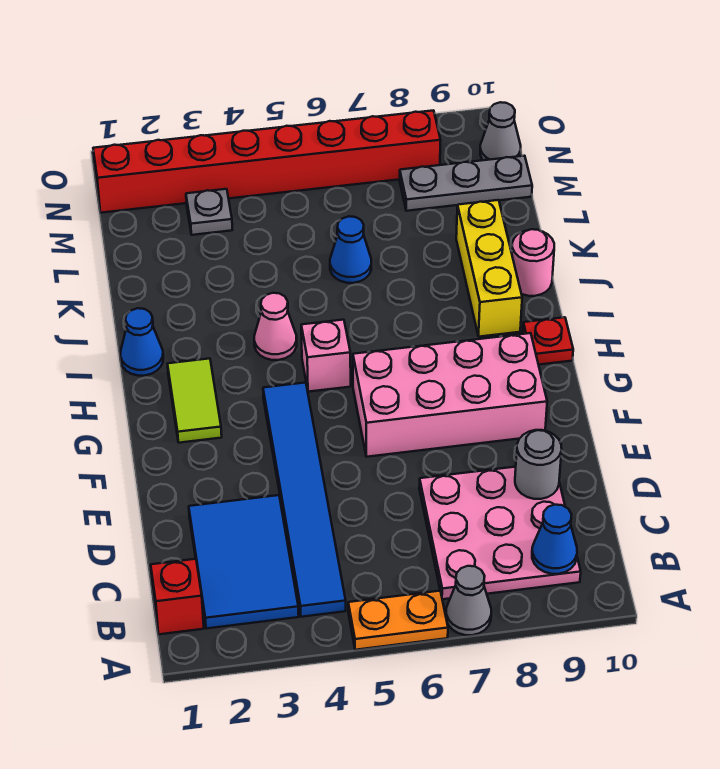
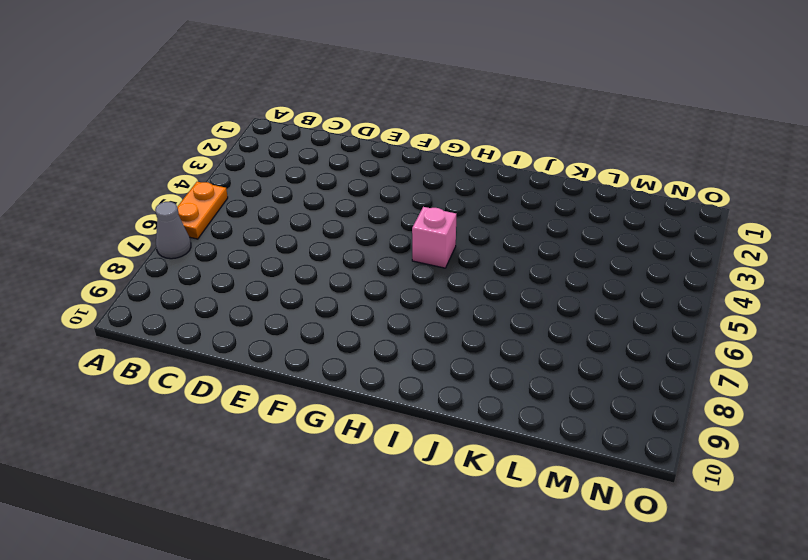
none -> red 1x1 brick [151,559,204,634]
none -> blue 2x3 tile [189,495,299,629]
none -> blue 1x6 tile [263,383,346,617]

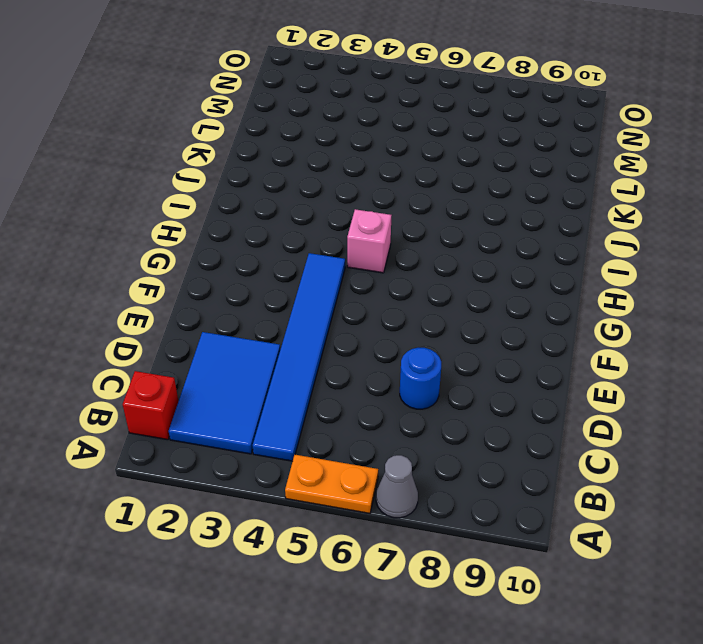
blue 1x1 round brick [400,348,441,409] -> pink 3x3 plate [419,467,581,599]
none -> pink 2x4 brick [353,333,547,457]
none -> lime 1x2 tile [168,359,222,443]
none -> red 1x1 plate [523,317,573,365]

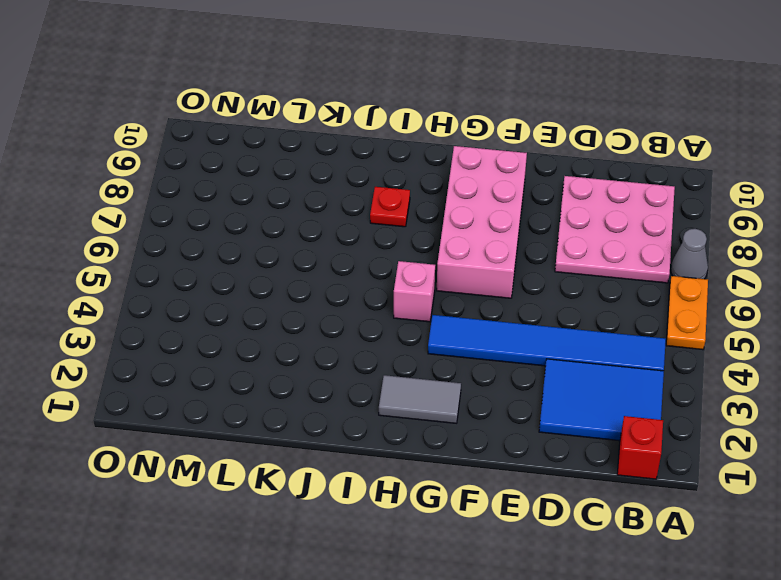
grey 1x2 tile [379,375,461,423] -> lime 1x2 tile [168,359,222,443]
red 1x1 plate [370,187,410,227] -> red 1x1 plate moved to [523,317,573,365]
none -> blue 1x1 cone [120,308,163,376]
none -> pink 1x1 cone [254,293,297,360]
none -> yellow 1x3 brick [456,200,522,337]

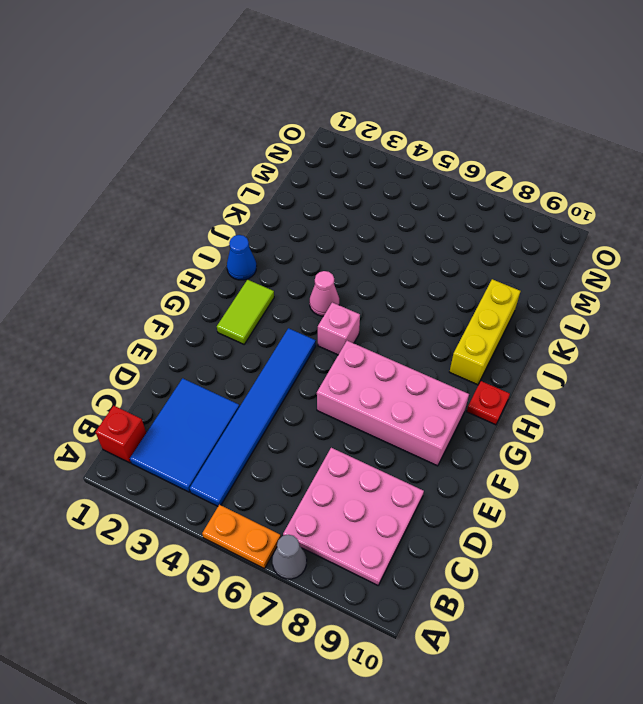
none -> pink 1x1 round brick [512,229,554,296]
none -> blue 1x1 cone [330,216,371,283]
none -> grey 1x1 plate [186,189,232,235]

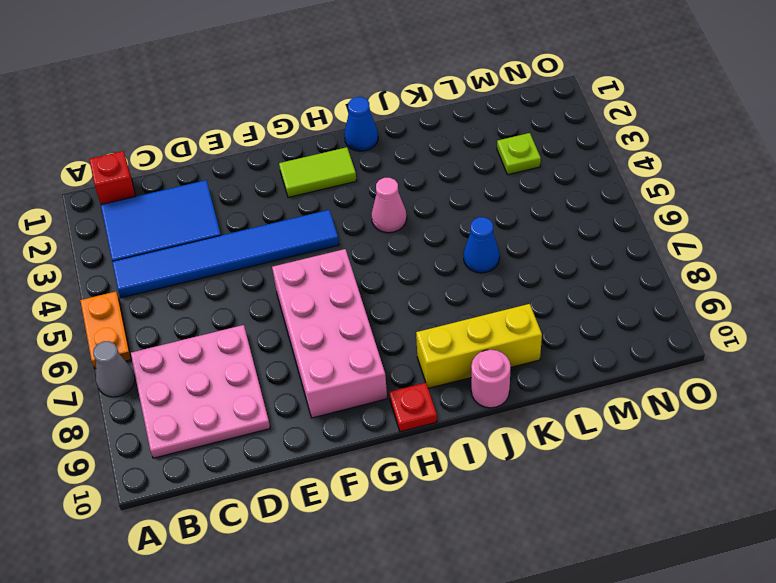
lime 1x1 plate [497,133,541,175] -> grey 1x1 plate [186,189,232,235]
none -> pink 1x1 brick [301,320,351,392]
none -> grey 1x3 plate [400,156,532,211]
none -> red 1x8 brick [93,110,441,213]

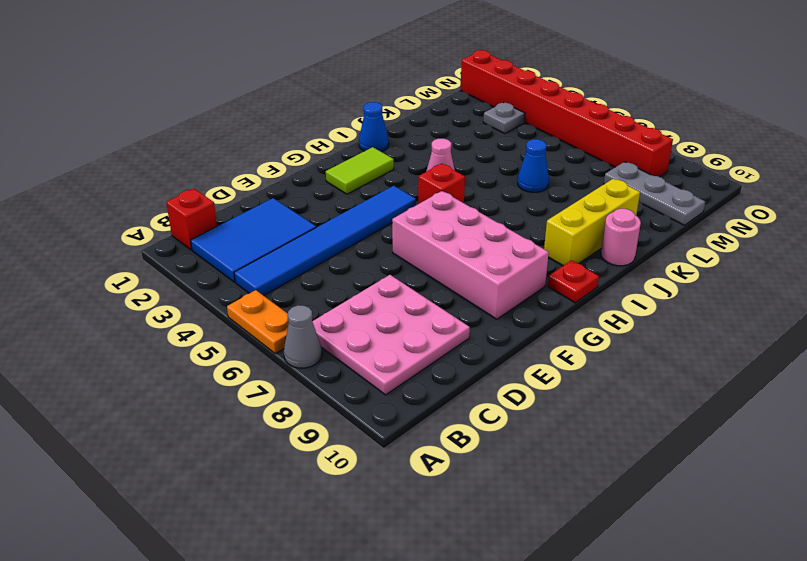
red 1x1 brick [418,164,465,204] -> pink 1x1 brick [301,320,351,392]
none -> grey 1x1 cone [480,102,521,160]
none -> blue 1x1 cone [532,505,577,574]
none -> grey 1x1 round brick [515,430,562,499]

